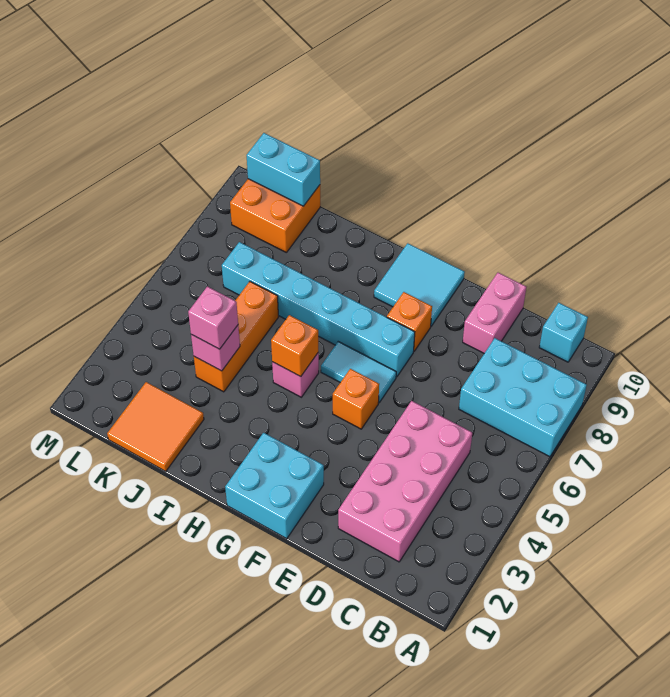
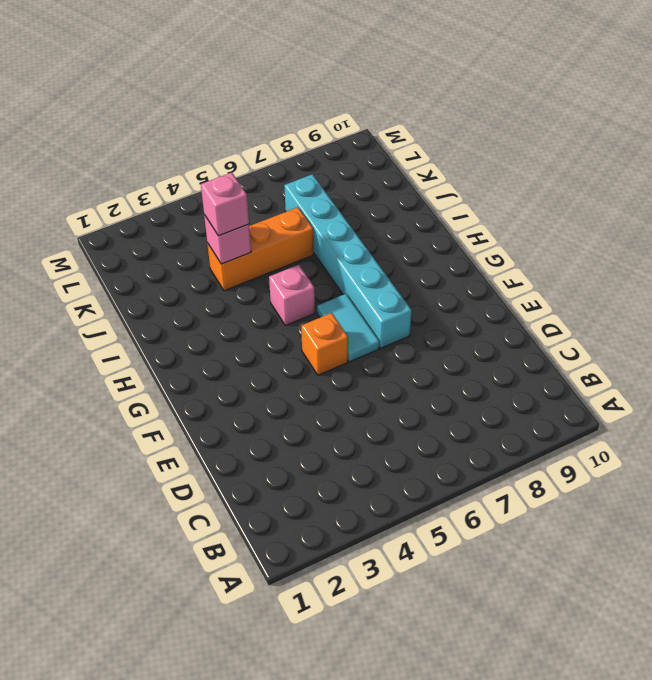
none -> cyan 2x3 brick [459,338,587,457]
none -> cyan 1x1 brick [539,303,588,362]
none -> pink 2x4 brick [338,401,472,562]

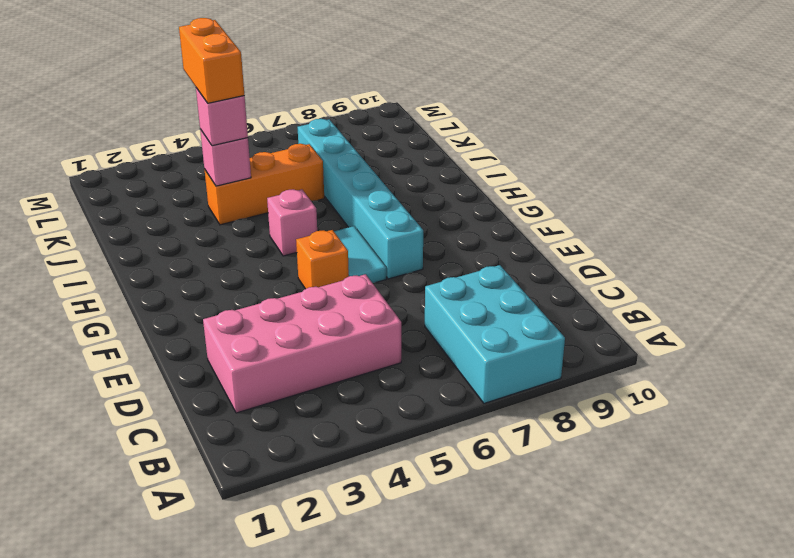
orange 1x2 brick [179,18,244,103] -> none
none -> cyan 1x1 brick [539,303,588,362]
none -> pink 1x2 brick [463,273,526,353]
none -> cyan 2x2 brick [225,433,324,539]

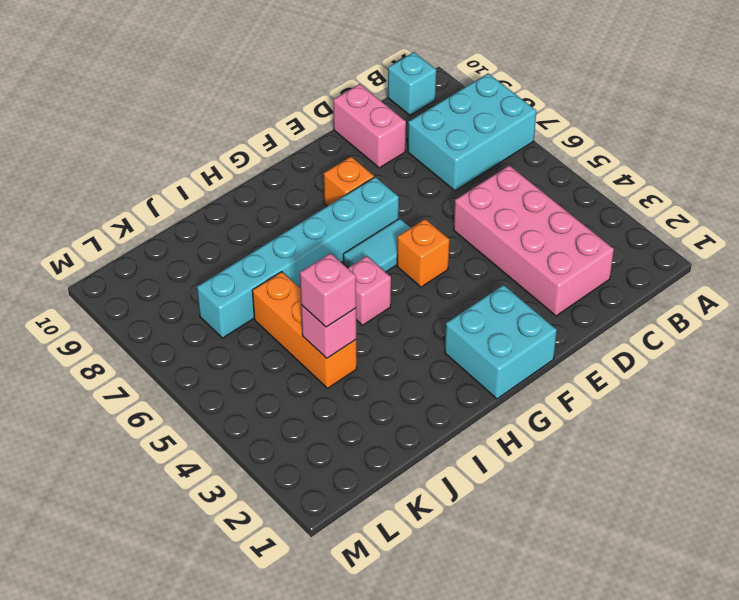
none -> cyan 2x2 tile [374,243,465,326]
none -> orange 2x2 tile [107,382,204,471]
none -> orange 2x2 brick [230,179,320,253]

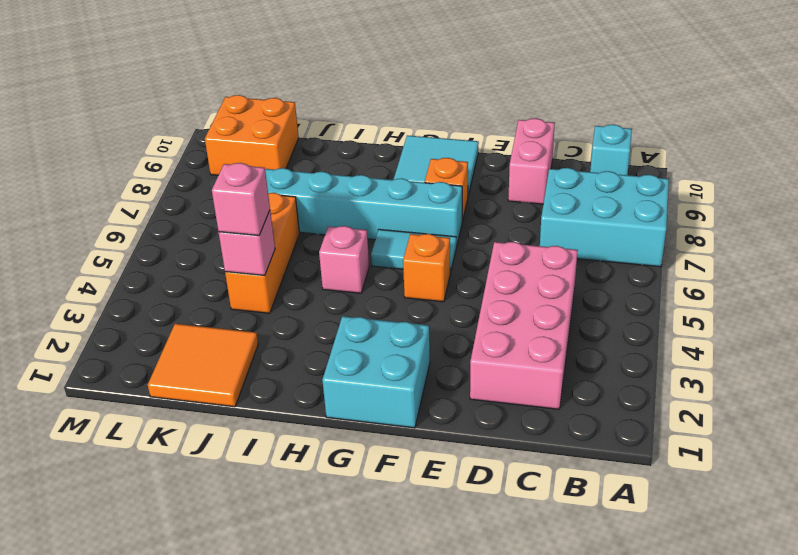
none -> orange 1x1 brick [271,315,318,376]
none -> cyan 1x2 brick [247,133,320,206]

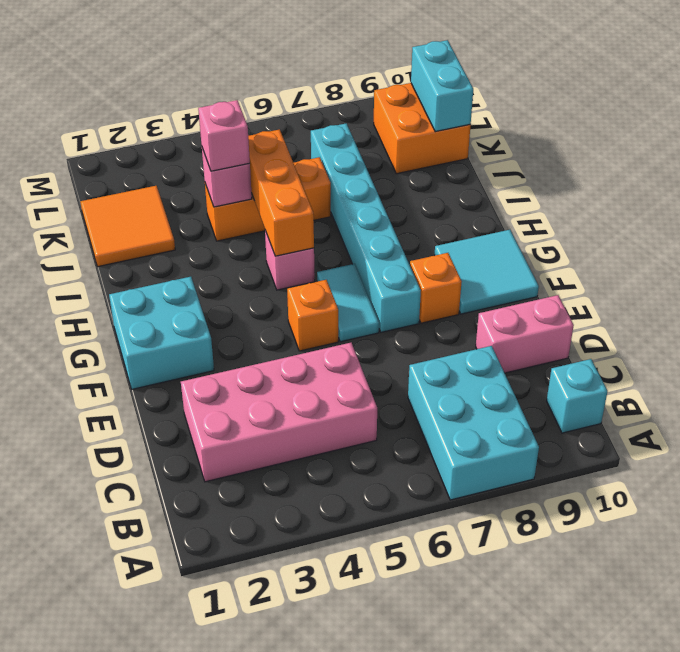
orange 1x3 brick [248,129,314,256] -> orange 1x1 brick [271,315,318,376]

